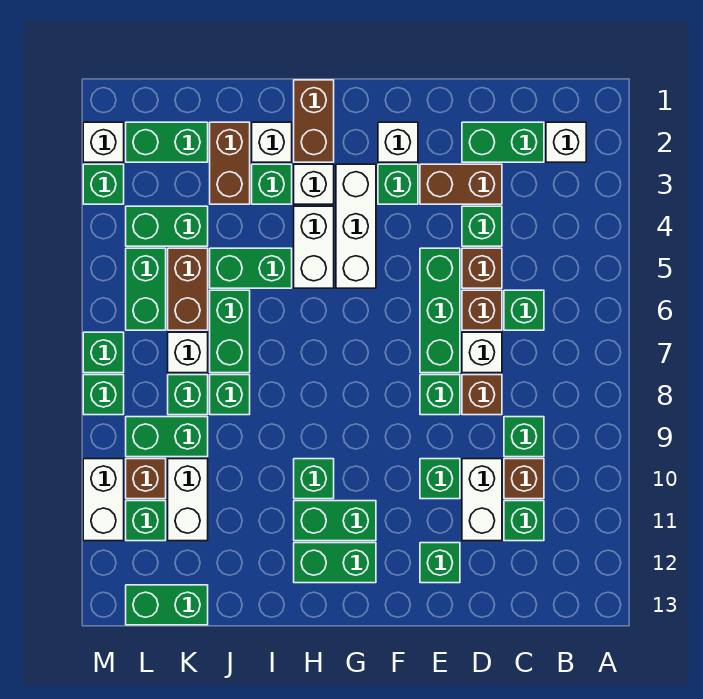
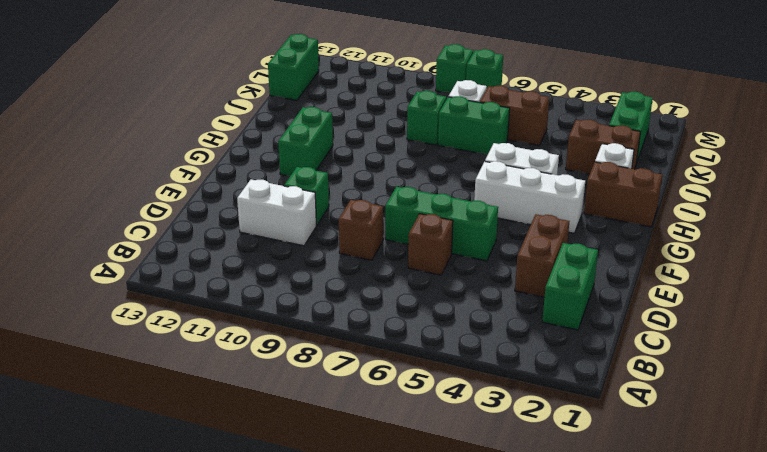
none -> white 1x1 brick [546,122,586,162]
none -> green 1x1 brick [504,290,544,330]
none -> green 1x1 brick [504,417,544,457]
none -> brown 1x1 brick [504,459,544,499]

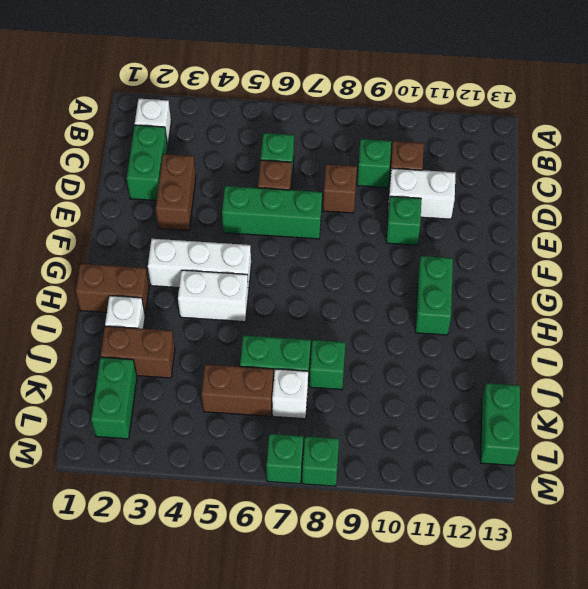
none -> green 1x1 brick [504,501,544,541]
none -> green 1x1 brick [462,206,502,246]
none -> brown 1x1 brick [462,248,502,288]
none -> white 1x1 brick [462,332,502,373]

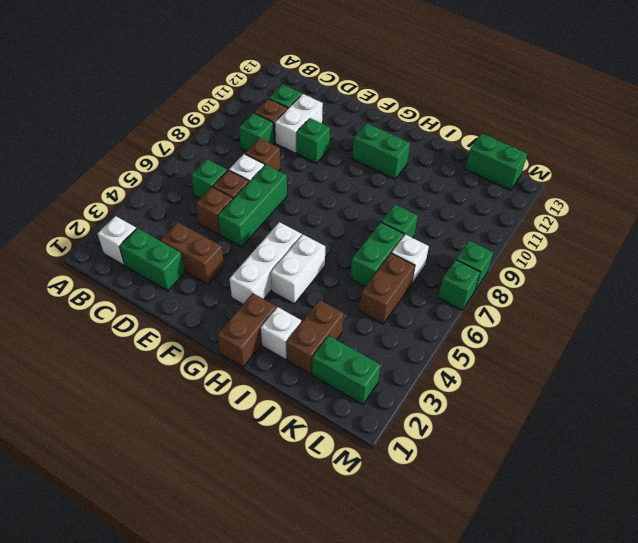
none -> green 1x1 brick [462,206,502,246]
none -> green 1x1 brick [420,375,460,415]
none -> green 1x1 brick [420,543,460,583]
none -> white 1x1 brick [378,122,418,162]

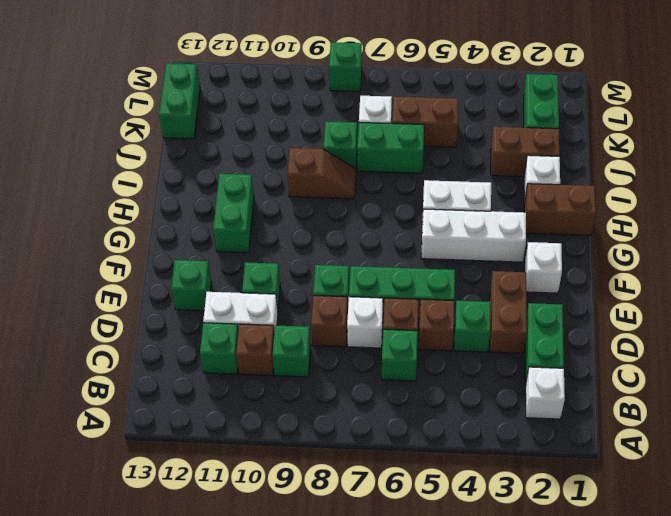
brown 1x2 slope [287,148,356,199] -> none
none -> green 1x1 brick [378,164,418,204]
none -> green 1x2 brick [294,543,376,583]
none -> white 1x1 brick [294,164,334,204]
none -> green 1x1 brick [294,459,334,499]

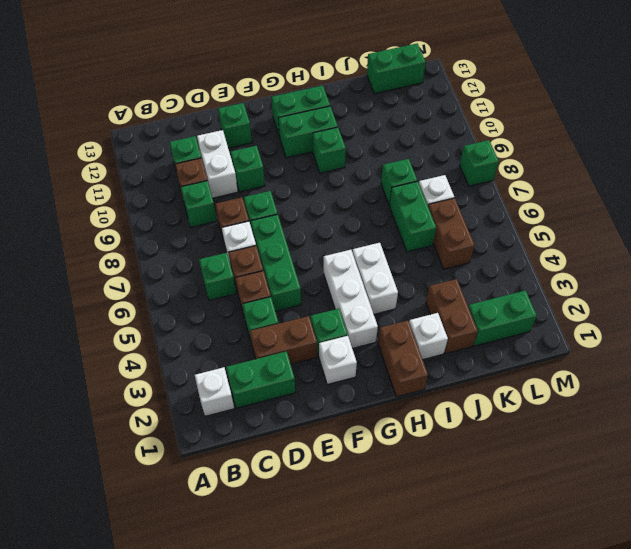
none -> white 1x1 brick [294,164,334,204]
none -> green 1x1 brick [252,164,292,204]
none -> green 1x2 brick [210,248,292,288]
none -> green 1x2 brick [126,206,208,246]

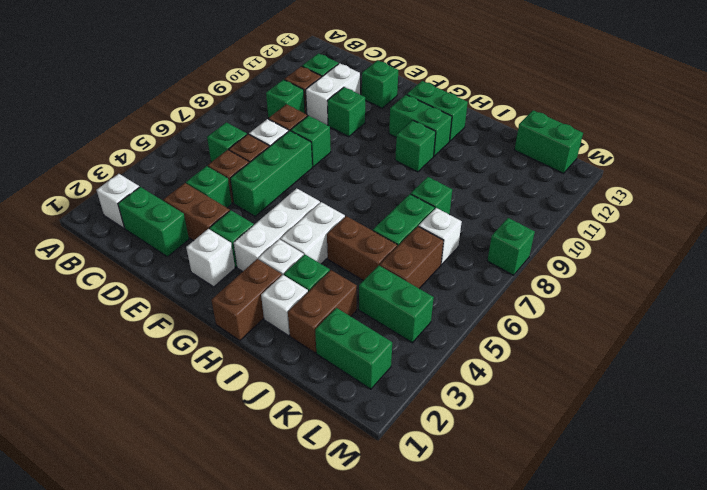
brown 1x2 brick [327,216,397,281] -> green 1x2 brick [210,248,292,288]
none -> green 1x1 brick [168,375,208,415]
none -> green 1x2 brick [126,417,208,457]
none -> white 1x2 brick [168,459,208,541]
none -> green 1x2 brick [126,248,166,330]

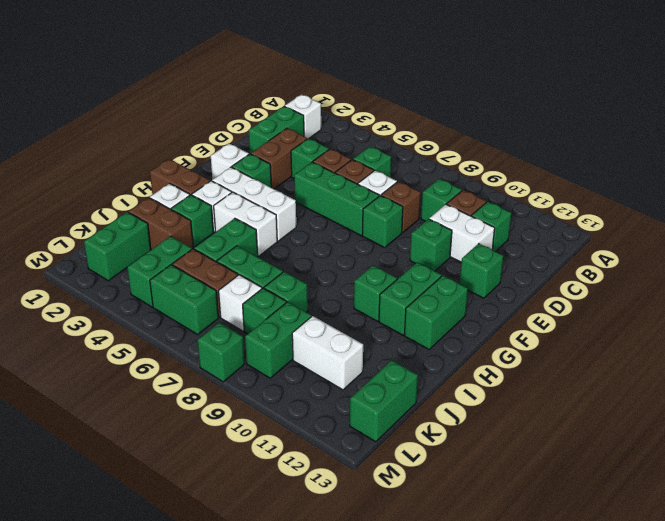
none -> brown 1x1 brick [126,459,166,499]
none -> green 1x1 brick [126,501,166,541]
none -> white 1x1 brick [83,122,124,162]
none -> green 1x1 brick [83,164,124,204]

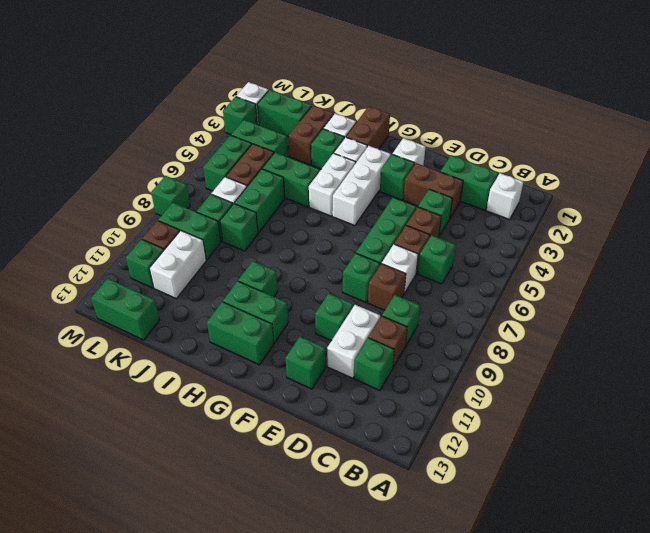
none -> green 1x1 brick [83,332,124,373]
none -> white 1x2 brick [83,459,124,541]

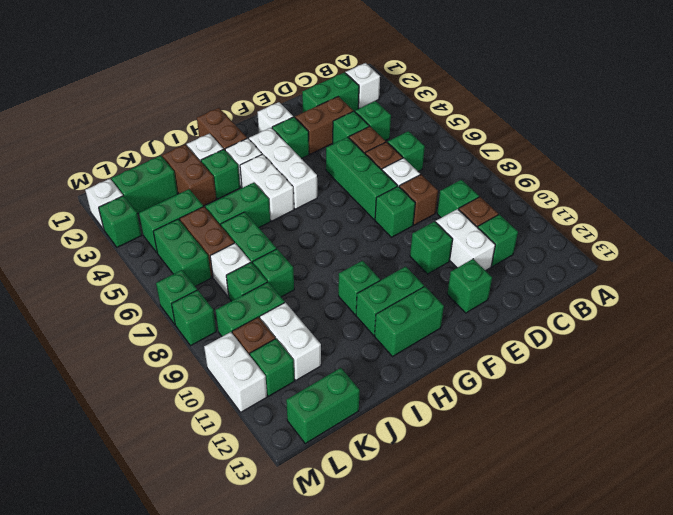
green 1x1 brick [355,101,391,141] -> none

